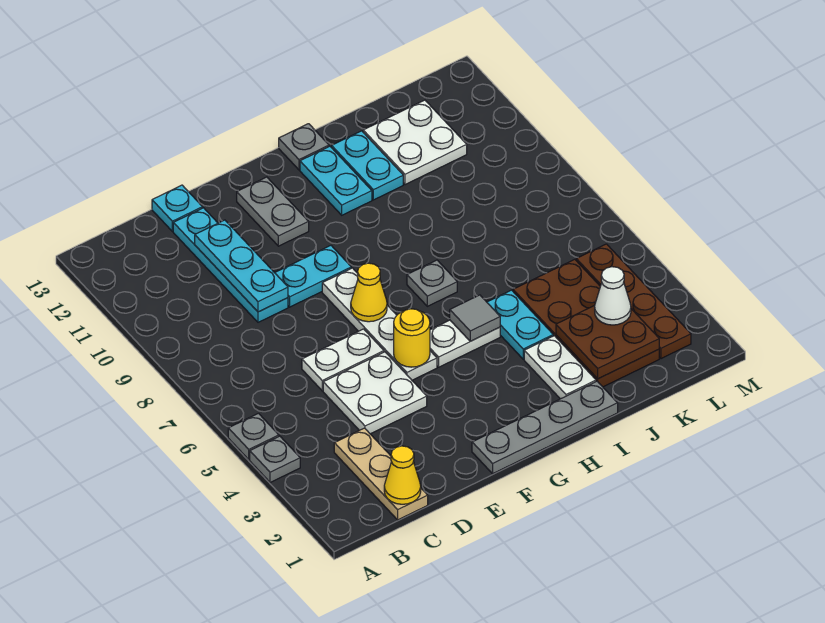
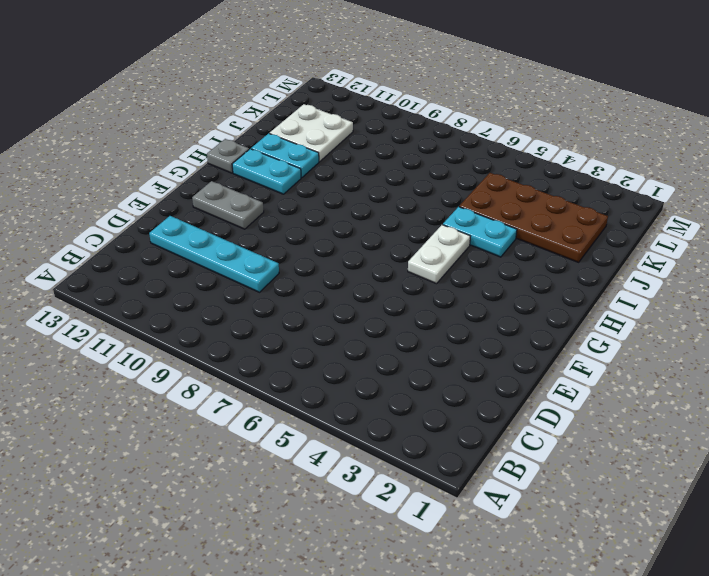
none -> grey 1x1 plate [250,436,300,482]
none -> grey 1x1 plate [228,413,279,460]
none -> tan 1x3 plate [334,428,428,520]

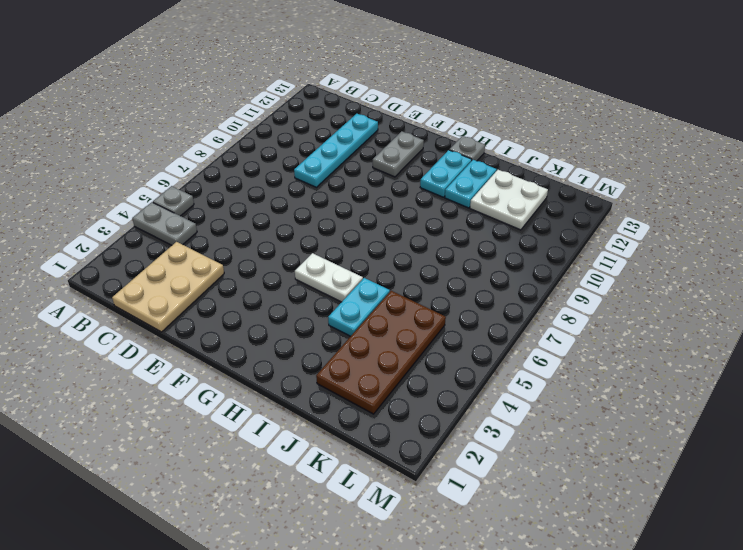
grey 1x2 plate [132,202,197,245] -> grey 1x1 plate [250,436,300,482]
tan 2x3 plate [112,242,224,332] -> tan 1x3 plate [334,428,428,520]
none -> white 2x2 plate [323,352,427,434]
none -> white 1x2 plate [302,329,384,391]
none -> cyan 1x1 plate [152,185,203,231]

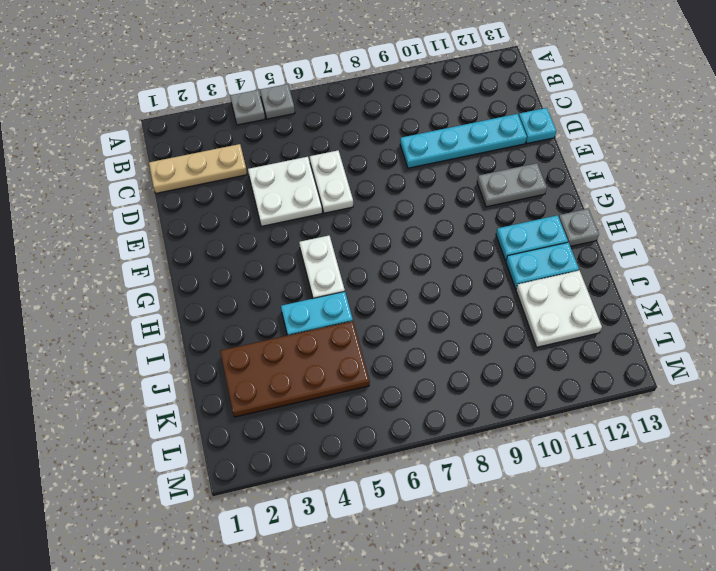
none -> cyan 1x2 plate [275,246,351,307]
none -> grey 1x4 plate [472,381,618,474]
none -> white 1x4 plate [322,268,437,380]

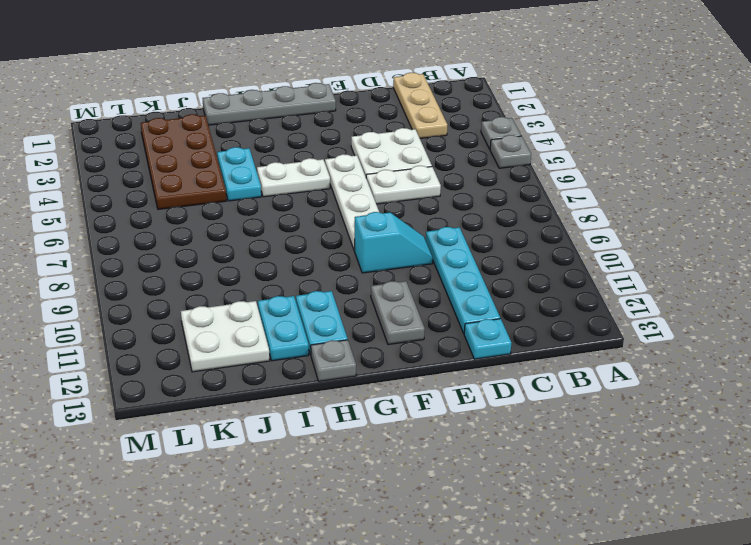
cyan 1x2 slope [355,212,433,273] -> cyan 1x2 plate [275,246,351,307]
none -> grey 1x1 plate [407,260,457,306]
none -> white 1x2 plate [524,336,596,399]
none -> brown 1x4 plate [576,244,691,359]

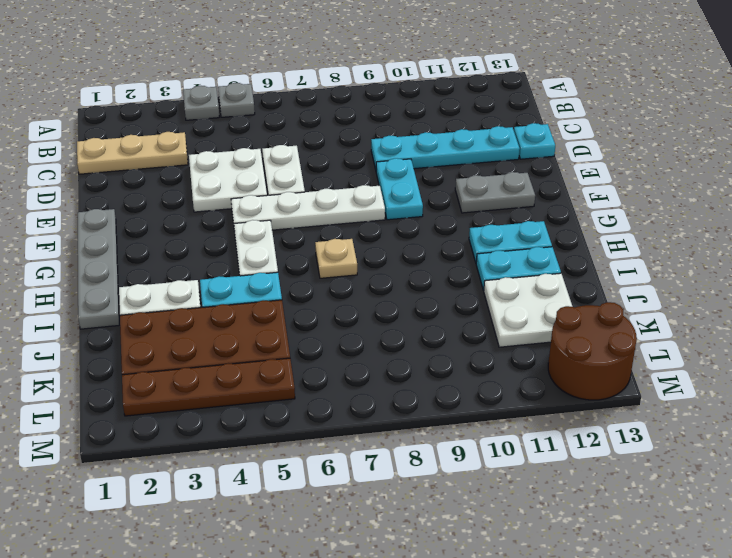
tan 1x1 plate [315,239,357,278] -> grey 1x1 plate [407,260,457,306]
brown 2x2 round brick [548,302,637,400] -> none
none -> grey 1x1 plate [279,124,329,170]
none -> yellow 1x1 cone [384,446,421,504]
none -> cyan 1x3 plate [195,220,288,312]

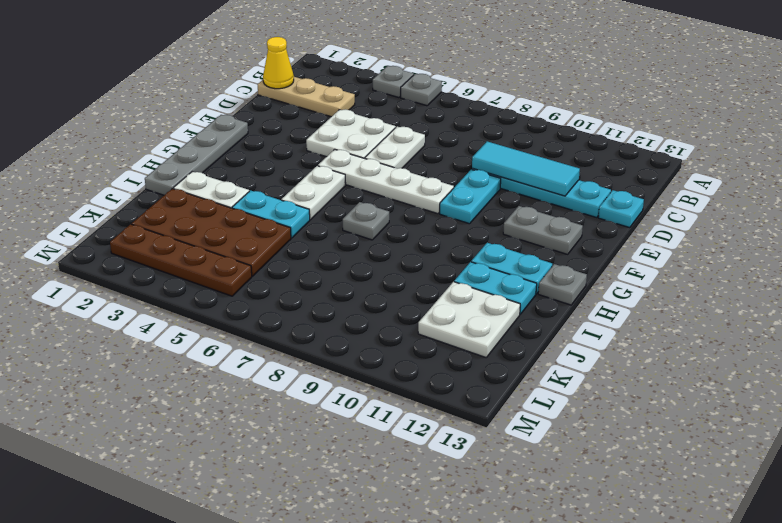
cyan 1x3 tile [472,141,580,196] -> cyan 1x3 plate [195,220,288,312]
none -> yellow 1x1 round brick [394,309,430,367]
none -> yellow 1x1 cone [351,263,387,322]
none -> grey 1x1 tile [450,295,500,341]

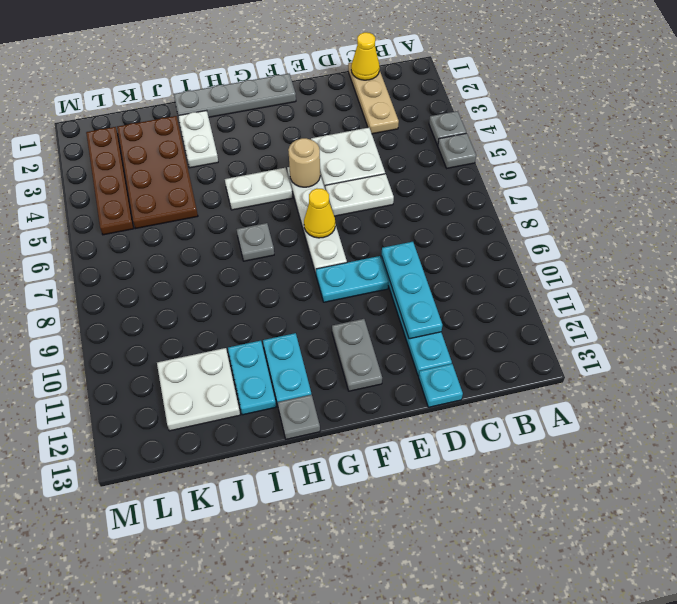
tan 1x1 round brick [288,138,320,187] -> yellow 1x1 round brick [394,309,430,367]
none -> cyan 1x2 plate [487,290,553,359]
none -> grey 1x1 tile [450,295,500,341]
none -> brown 2x2 plate [556,306,659,379]

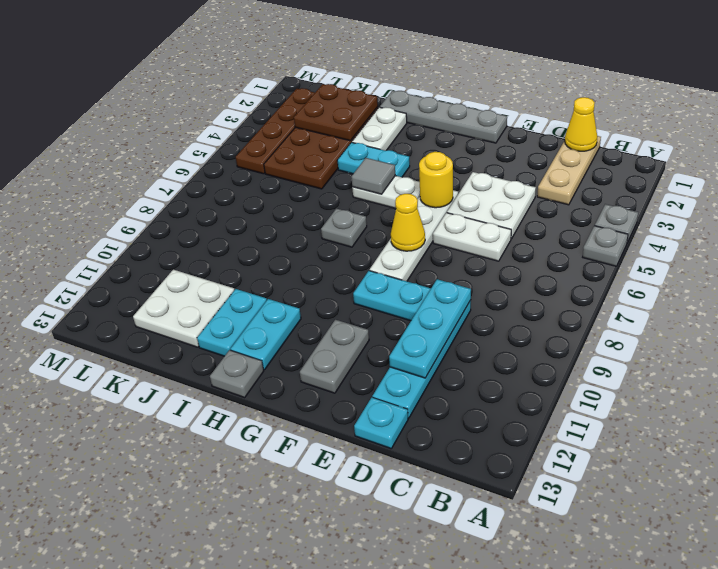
cyan 1x2 plate [337,142,410,177] -> cyan 1x2 plate turned to [487,290,553,359]
none -> white 1x1 cone [595,267,631,325]

